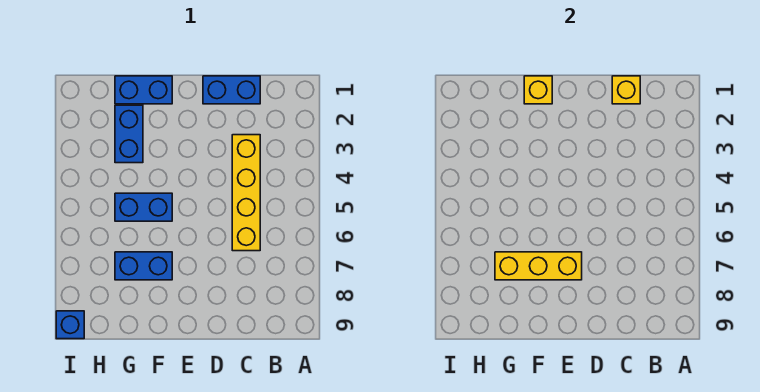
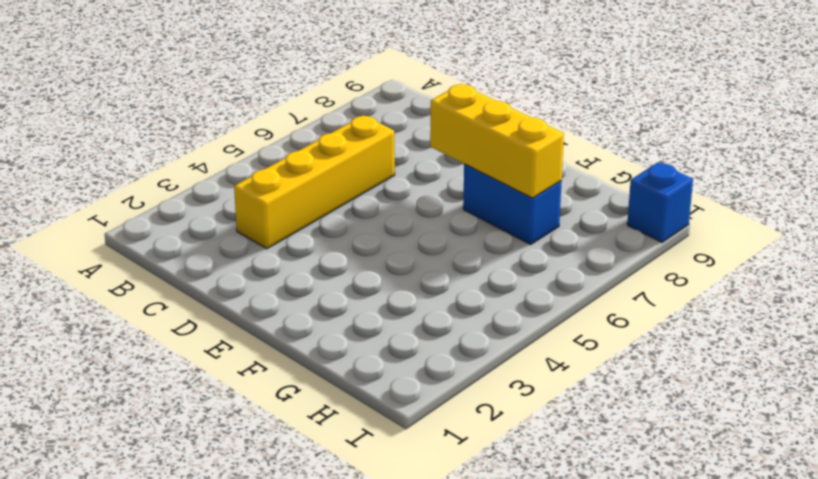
none -> blue 1x2 brick [203,76,260,104]
none -> blue 1x2 brick [115,76,172,104]

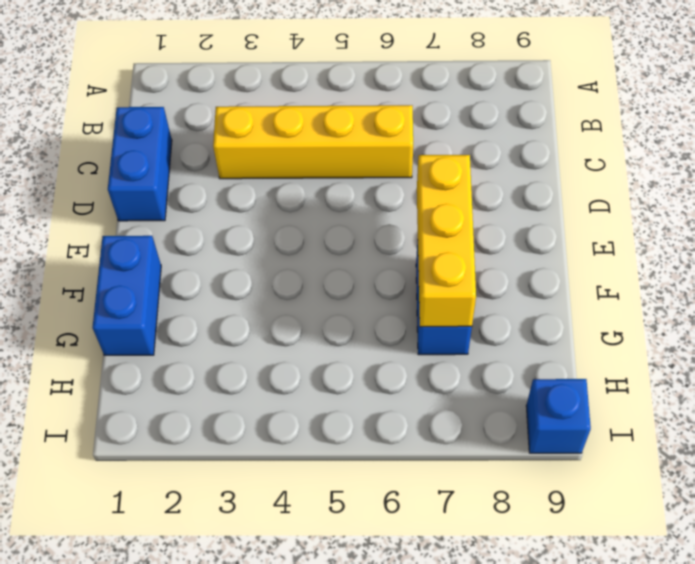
none -> blue 1x2 brick [115,193,172,221]
none -> blue 1x2 brick [115,105,143,163]

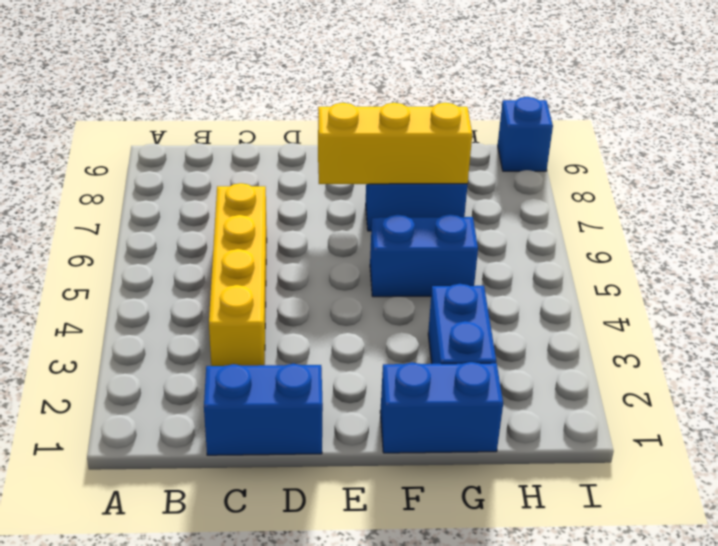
none -> yellow 1x1 brick [612,76,640,104]
none -> yellow 1x1 brick [524,76,552,104]

